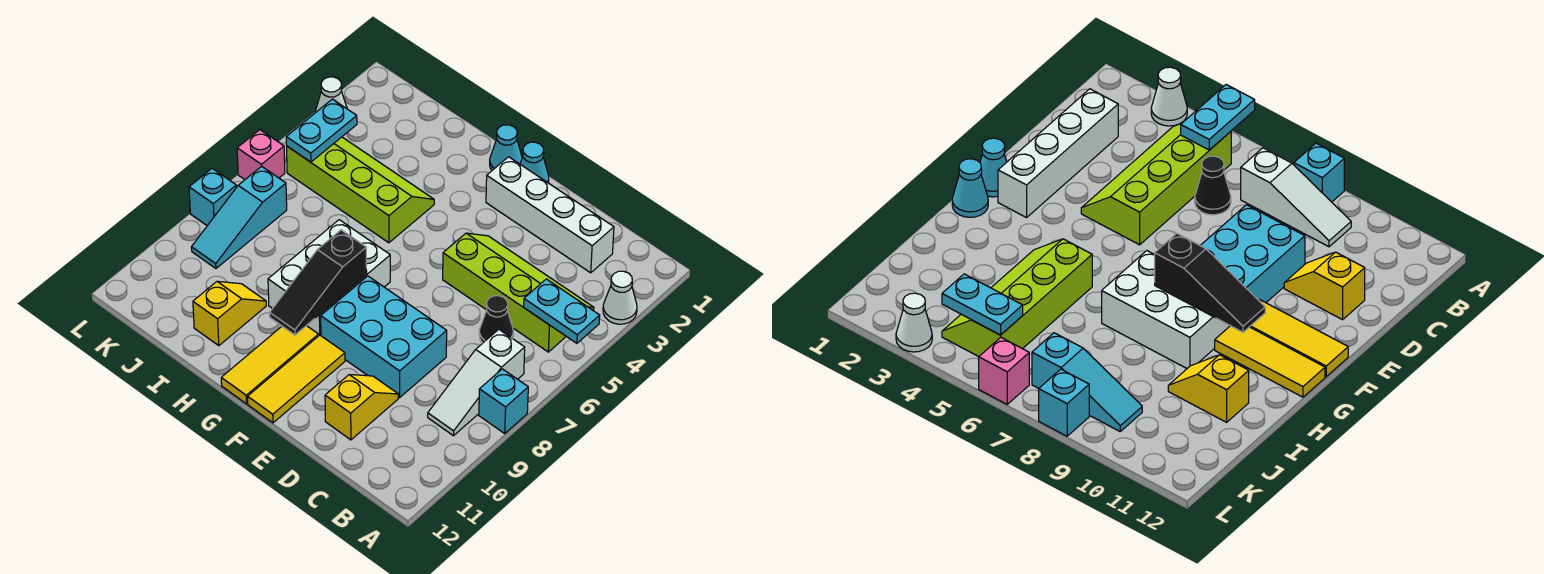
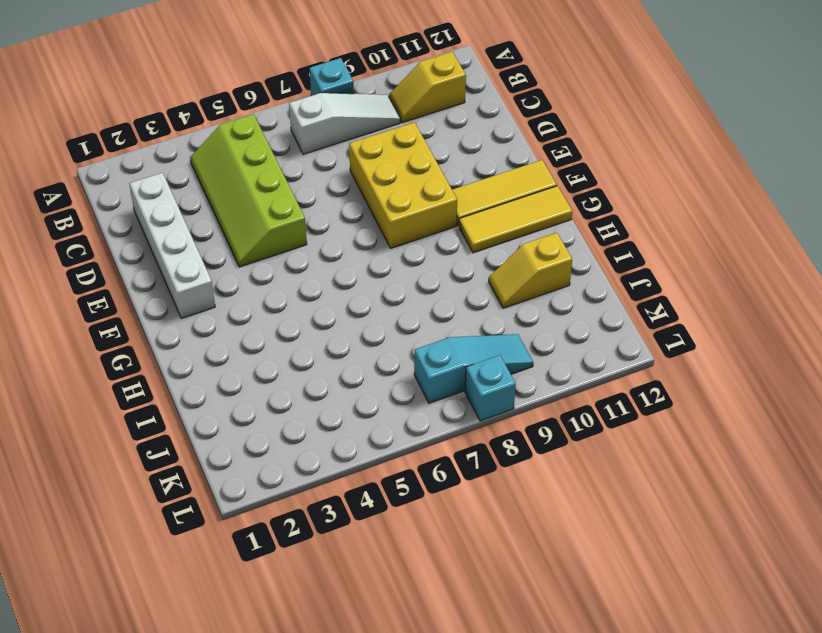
yellow 1x2 slope [389,52,466,123] -> yellow 1x2 slope moved to [325,375,398,440]
yellow 2x3 brick [349,122,457,248] -> cyan 2x3 brick [321,276,447,398]
none -> white 1x1 cone [603,271,637,324]
none -> black 1x1 cone [479,296,513,343]
none -> cyan 1x1 cone [520,142,549,183]

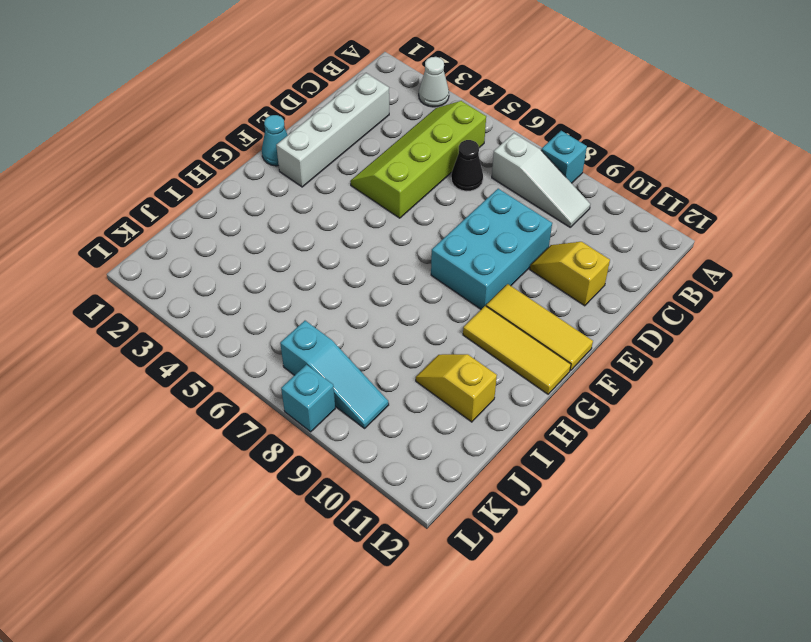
none -> cyan 1x1 cone [490,125,522,170]
none -> white 2x3 brick [268,220,390,335]
none -> lime 2x4 slope [287,137,434,243]

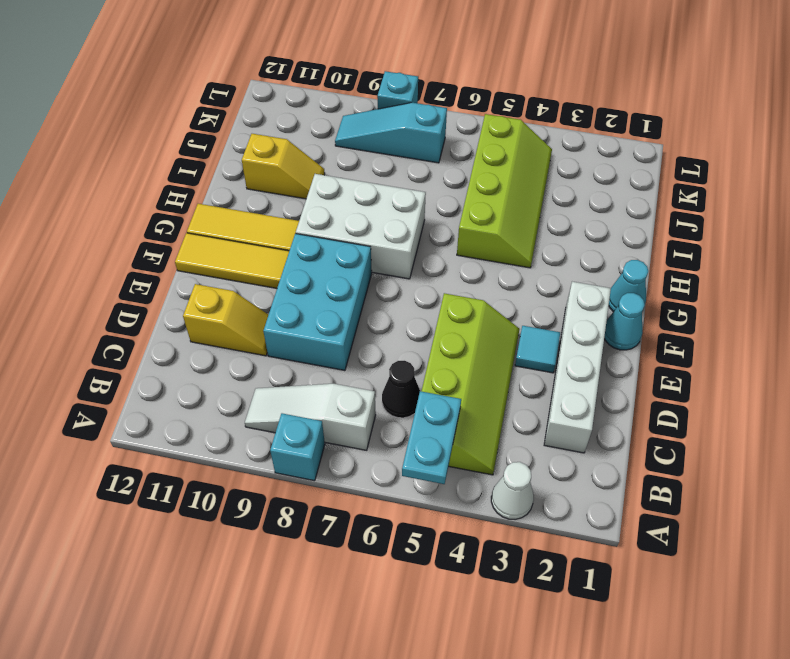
cyan 1x1 tile [515,326,560,373] -> none
none -> white 1x1 cone [315,77,347,113]
none -> pink 1x1 brick [237,130,285,180]
none -> black 1x3 slope [270,230,367,335]

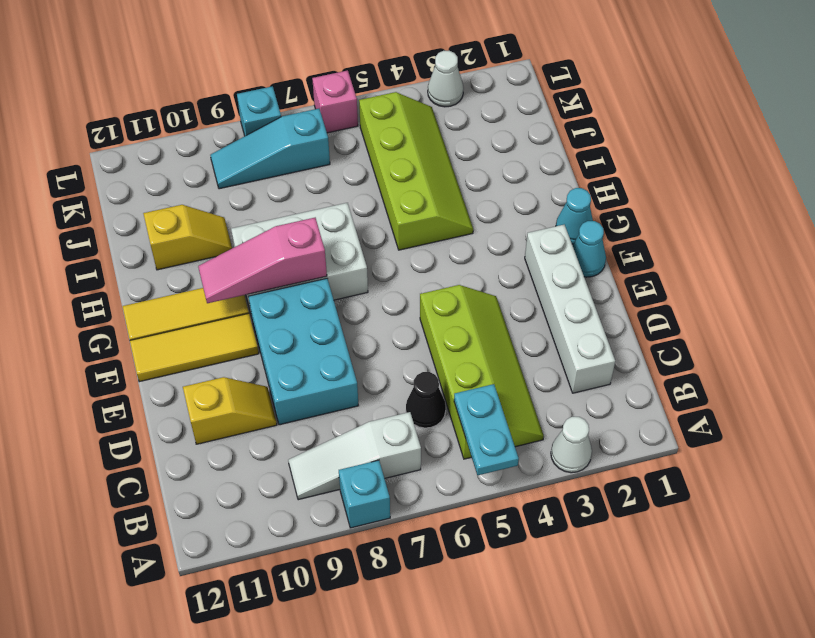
pink 1x3 slope [198,218,327,303] -> black 1x3 slope [270,230,367,335]
none -> cyan 1x2 plate [286,99,357,162]

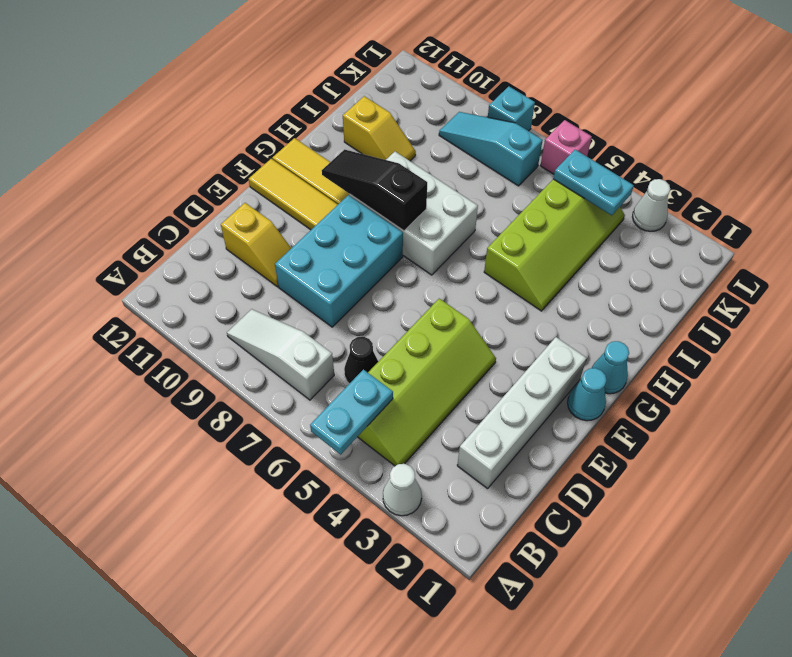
none -> cyan 1x1 brick [479,369,528,433]

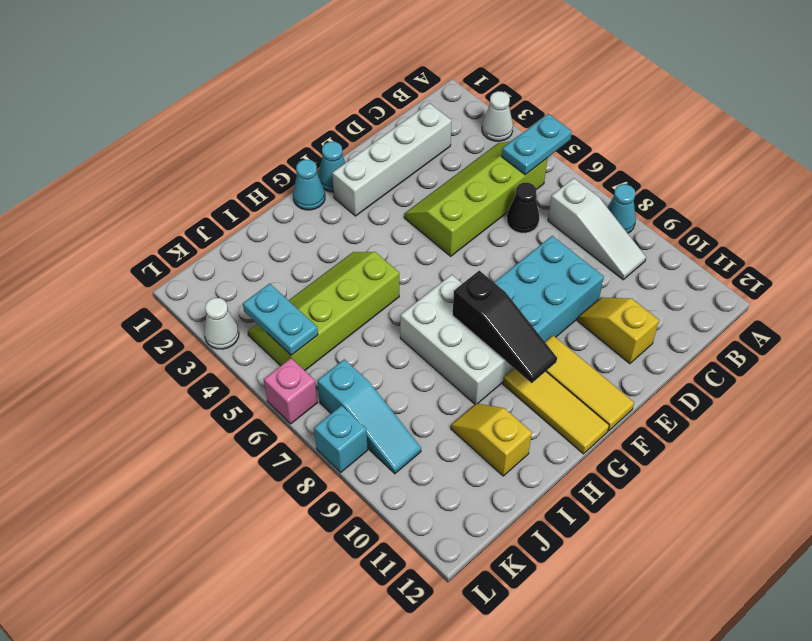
cyan 1x1 cone [607,184,636,233] -> cyan 1x1 brick [479,369,528,433]

